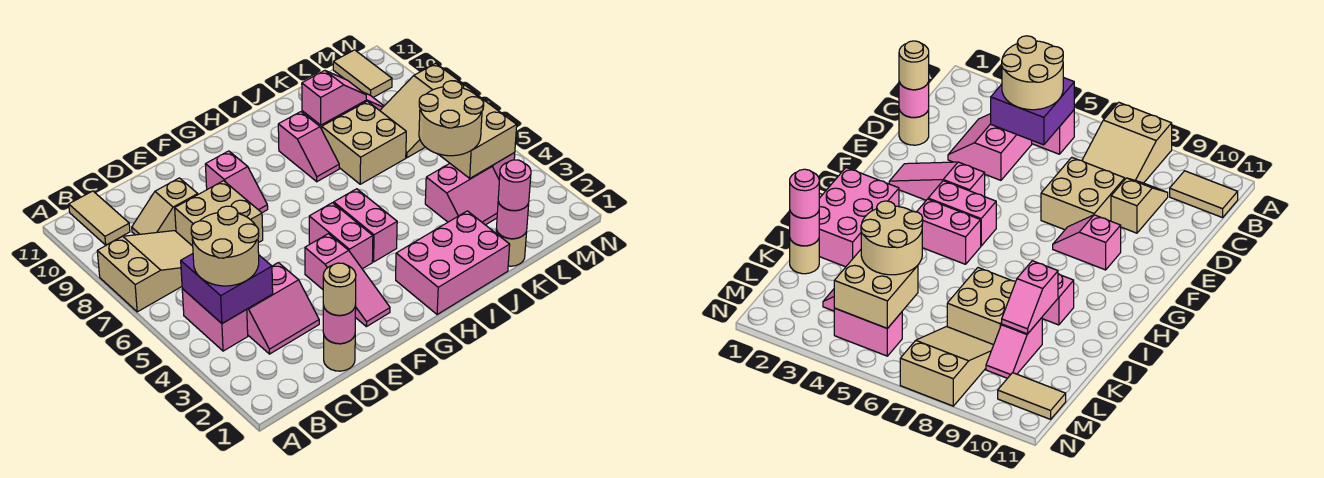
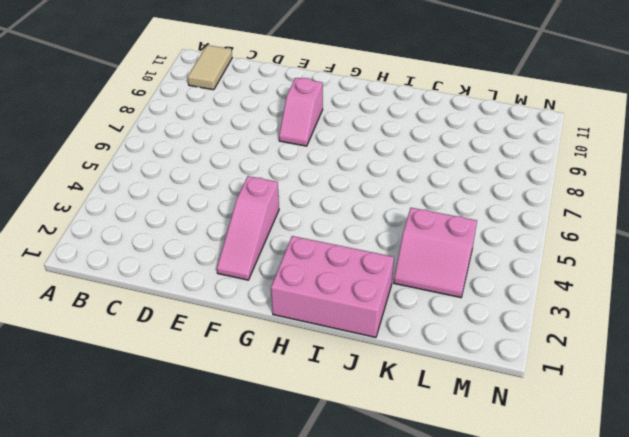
none -> tan 2x3 slope [97,231,193,312]
none -> pink 1x2 brick [182,289,248,351]
none -> pink 2x2 slope [246,263,319,354]

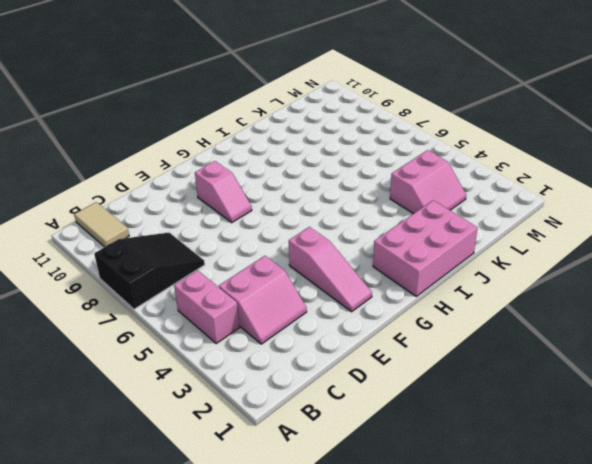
black 2x3 slope [94,233,205,309] -> tan 2x3 slope [97,231,193,312]
none -> tan 1x2 slope [132,178,198,235]
none -> tan 1x1 round brick [324,336,355,371]
none -> tan 2x2 brick [175,181,263,246]

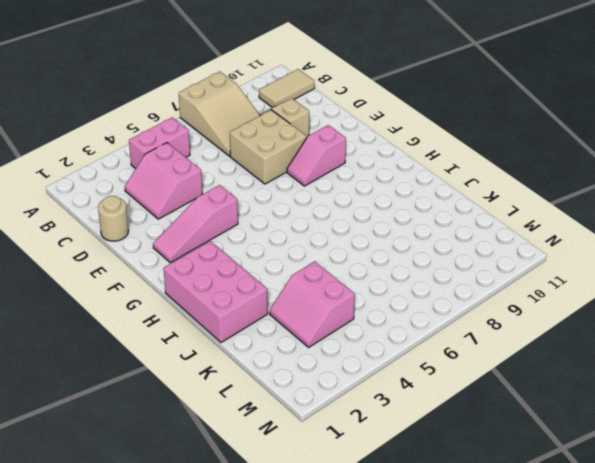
none -> pink 1x2 brick [309,203,373,269]
none -> pink 1x2 brick [334,189,397,262]
none -> pink 1x2 slope [278,112,339,182]

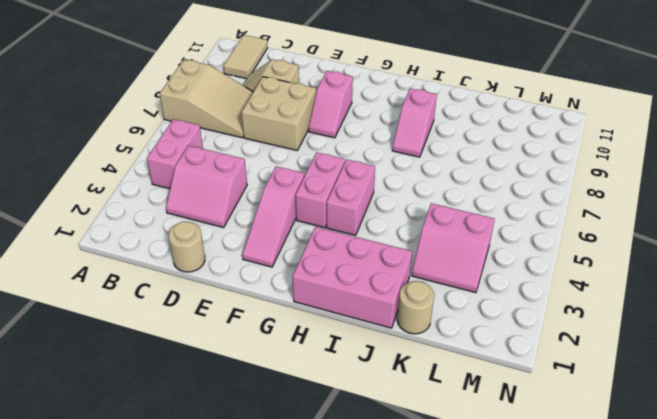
none -> tan 2x2 brick [322,101,406,184]
none -> pink 1x2 slope [986,318,1042,378]
none -> tan 2x3 slope [380,63,475,158]

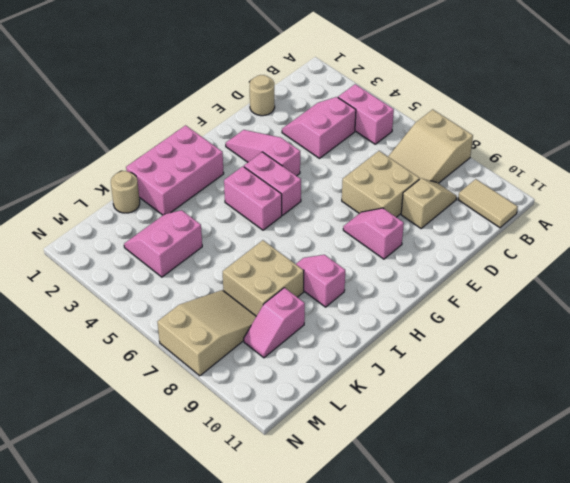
none -> pink 1x2 brick [834,308,902,356]
none -> tan 1x2 tile [333,50,392,97]
none -> purple 2x2 brick [181,254,273,324]

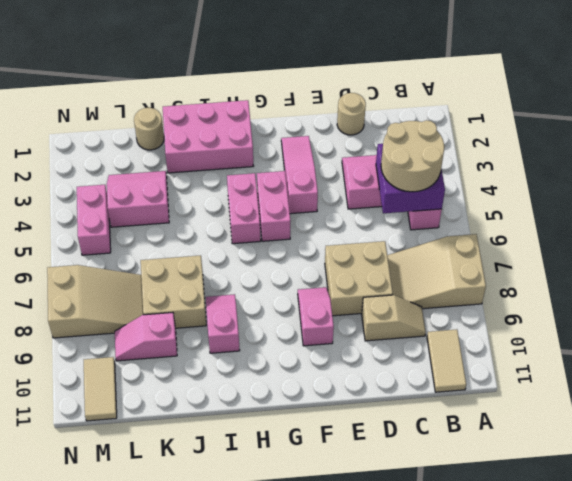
none -> pink 1x1 round brick [323,304,356,344]
none -> pink 1x2 slope [302,71,366,125]
none -> pink 1x1 round brick [496,202,529,239]

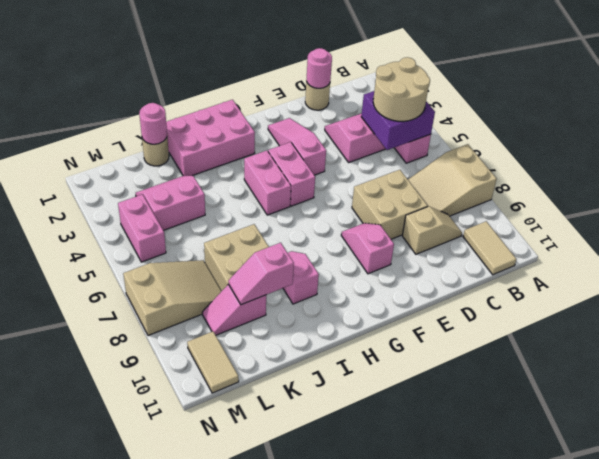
none -> tan 2x2 brick [439,94,517,178]
none -> tan 1x1 round brick [323,263,356,315]
none -> pink 1x1 round brick [498,160,531,211]

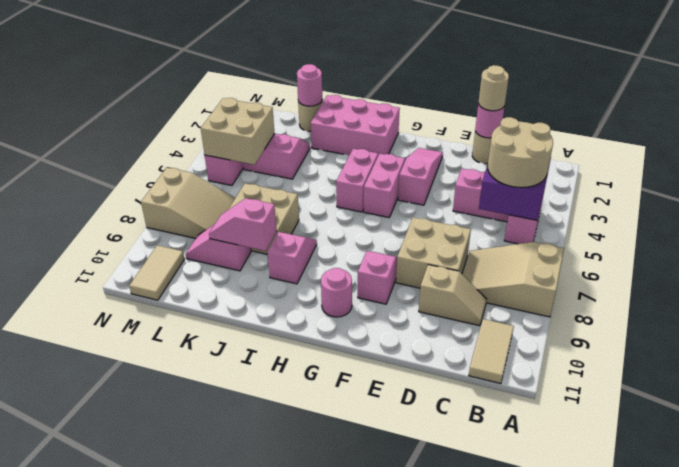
pink 1x1 round brick [321,268,352,317] -> pink 1x1 round brick moved to [498,160,531,211]
none -> tan 2x2 round brick [419,81,483,156]

